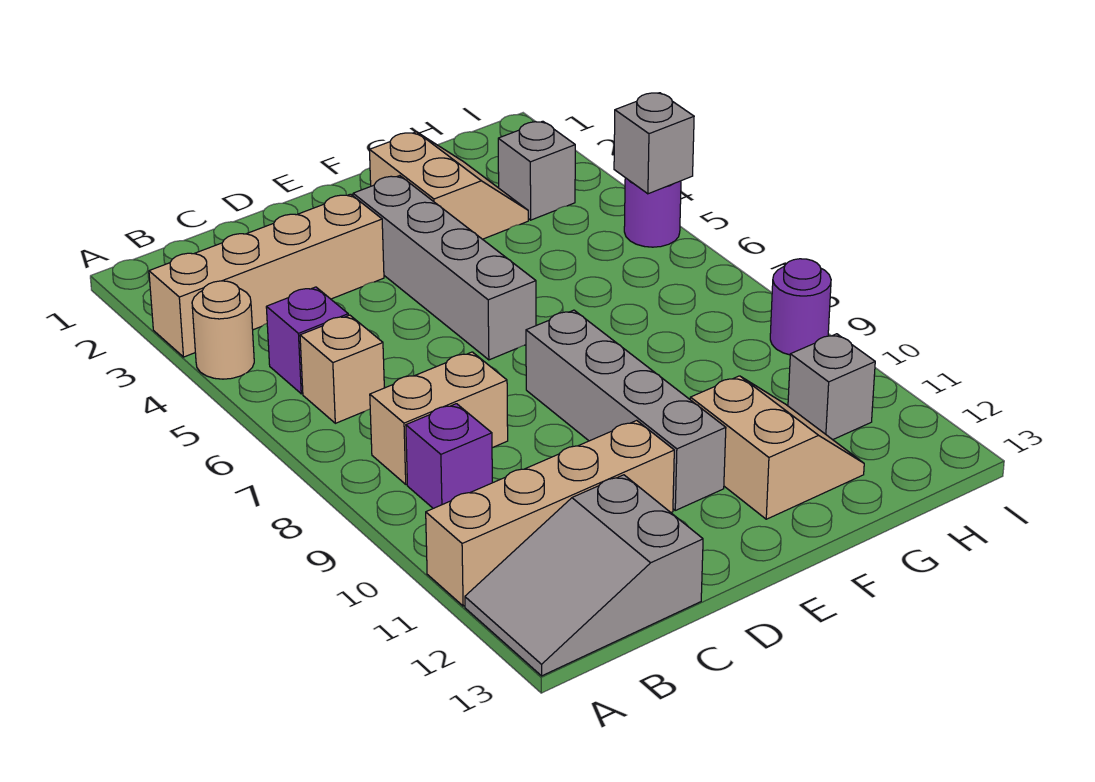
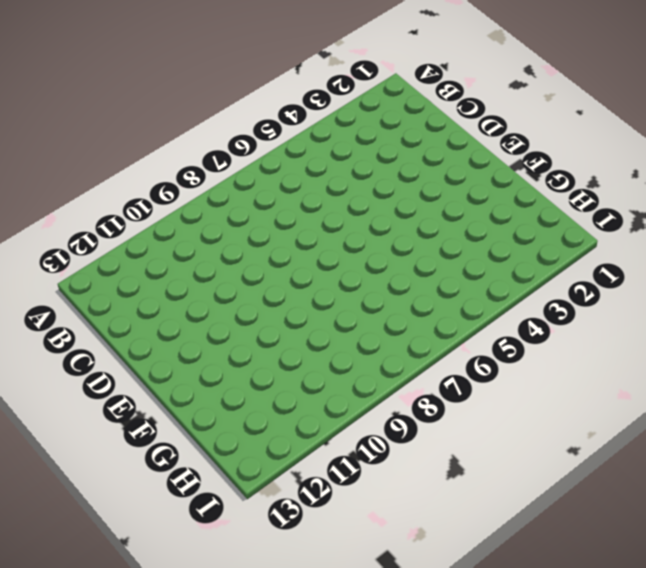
none -> tan 1x4 brick [149,194,384,357]
none -> tan 1x1 round brick [192,281,254,379]
none -> tan 1x4 brick [426,420,674,606]

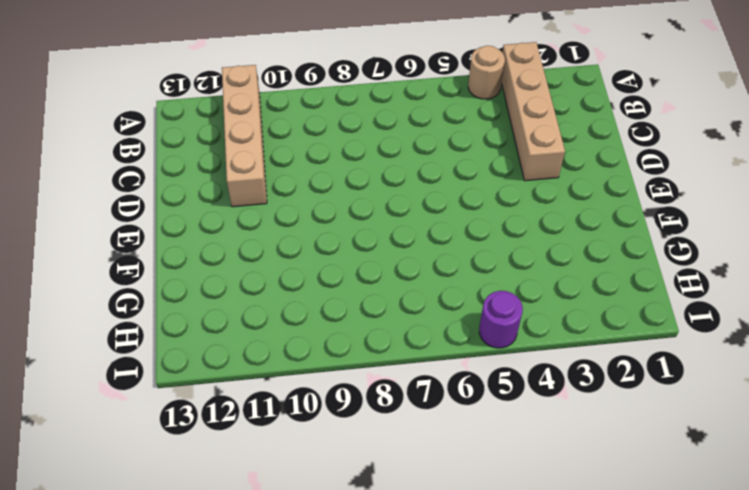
none -> grey 2x3 slope [465,475,703,676]
none -> purple 1x1 brick [266,287,348,394]
none -> tan 1x1 brick [300,315,384,423]

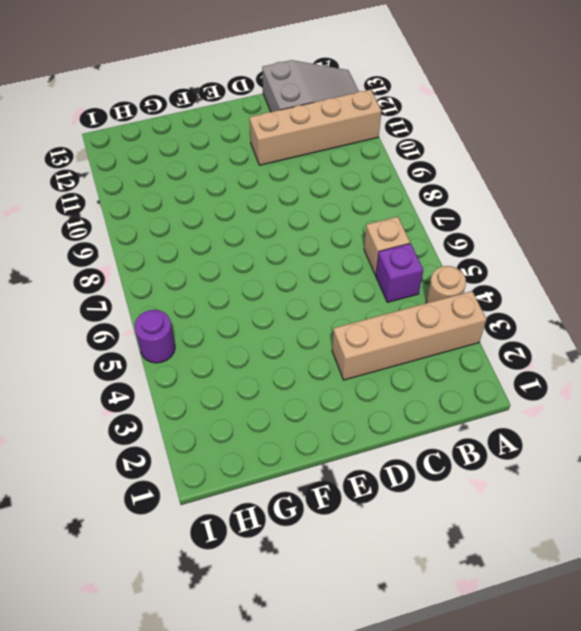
none -> tan 1x2 brick [370,352,508,484]
none -> purple 1x1 brick [406,404,492,508]
none -> grey 1x4 brick [353,176,536,360]

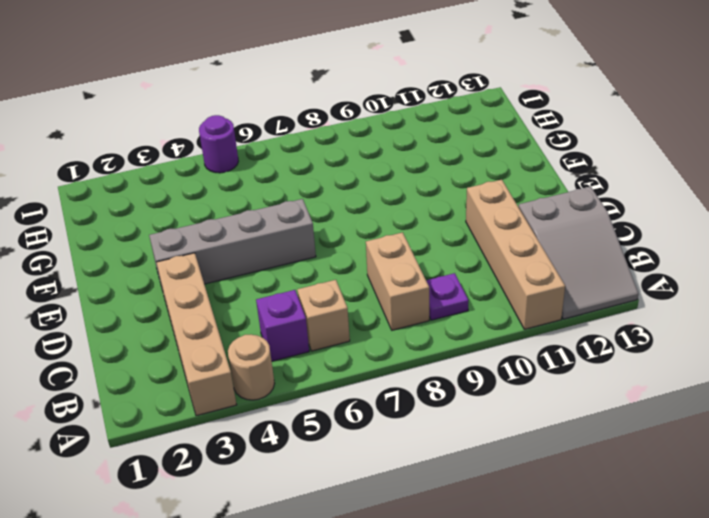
purple 1x1 plate [426,273,469,320] -> purple 1x1 brick [406,404,492,508]
none -> grey 1x4 brick [526,310,726,510]
none -> tan 2x2 slope [370,132,528,239]
none -> tan 2x2 slope [690,376,864,519]

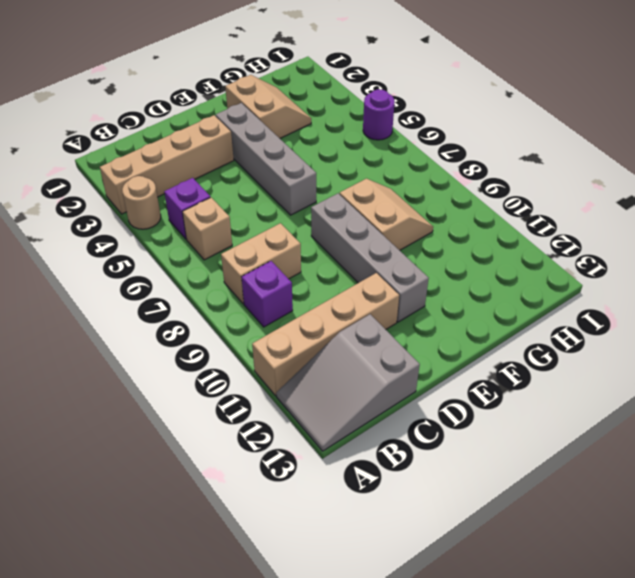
tan 2x2 slope [340,179,433,250] -> tan 2x2 slope moved to [690,376,864,519]
none -> grey 1x1 brick [498,121,575,220]
none -> grey 1x1 brick [788,334,875,440]
none -> purple 1x1 round brick [770,259,831,355]

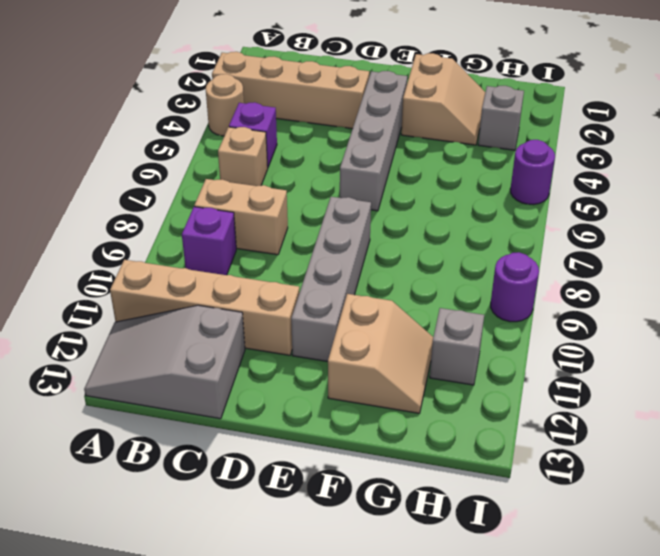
none -> grey 1x1 brick [614,93,694,194]

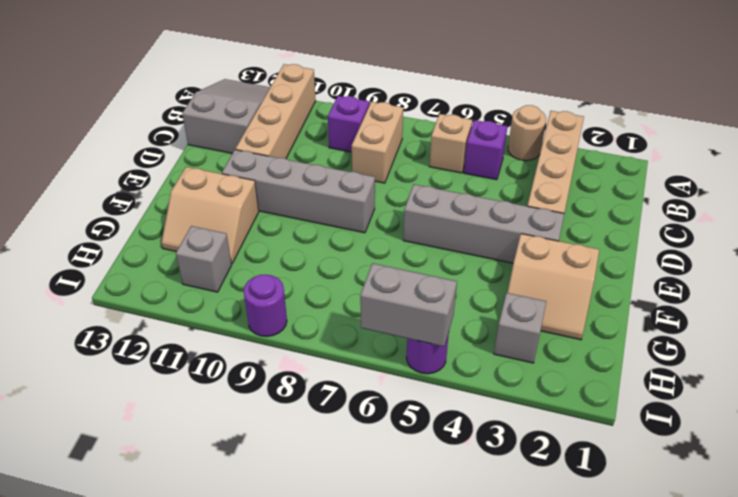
grey 1x2 brick [360,263,457,347] -> grey 1x1 brick [614,93,694,194]

